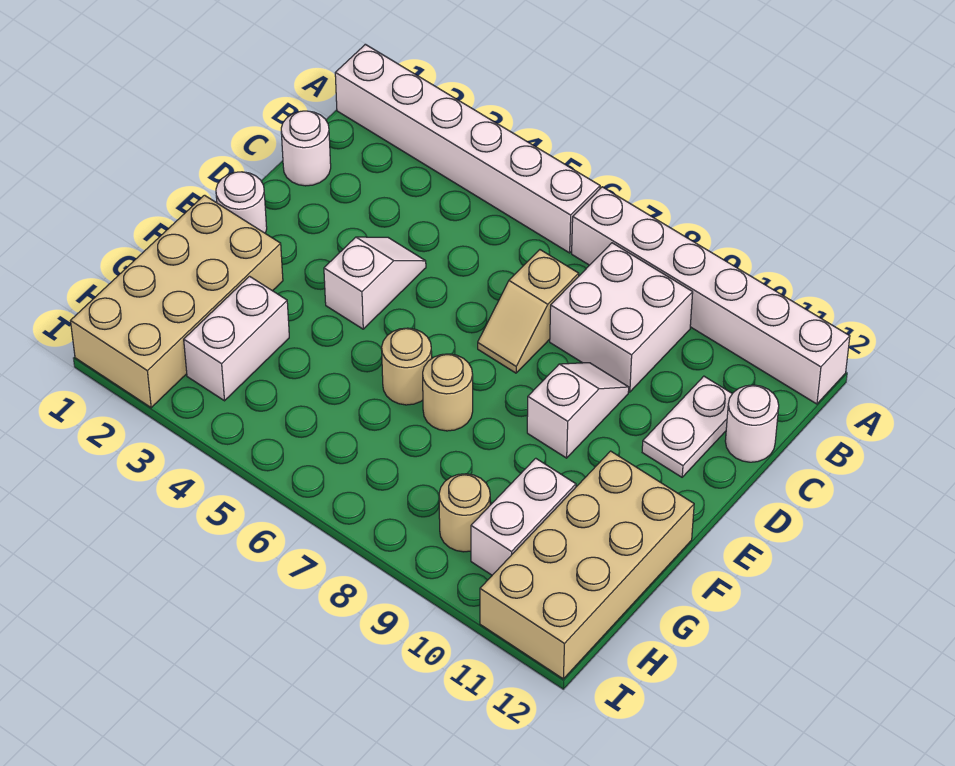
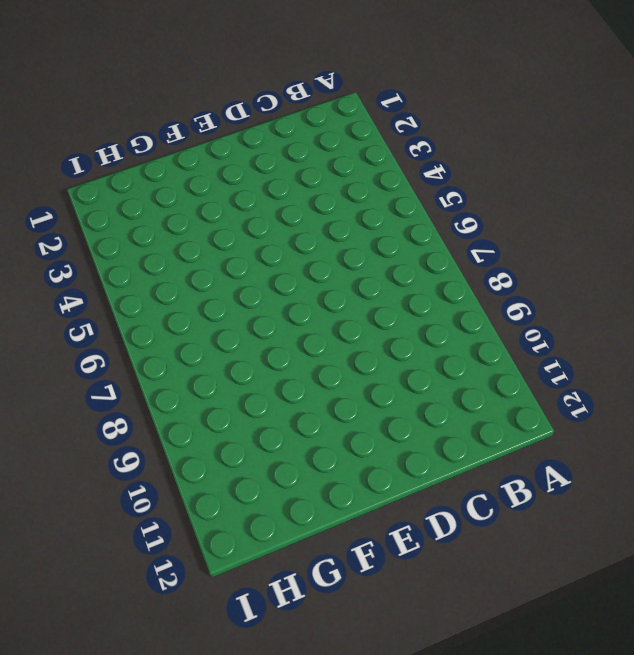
none -> white 1x6 brick [335,44,600,253]
none -> white 1x6 brick [572,187,850,404]
none -> white 2x2 brick [550,243,693,392]

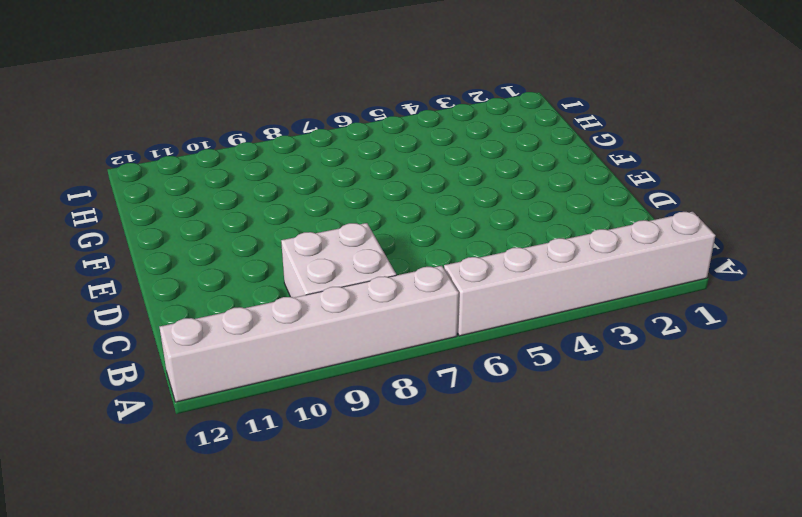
none -> white 1x1 round brick [281,111,331,186]
none -> tan 1x2 slope [478,250,579,373]
none -> white 1x2 plate [642,376,732,477]

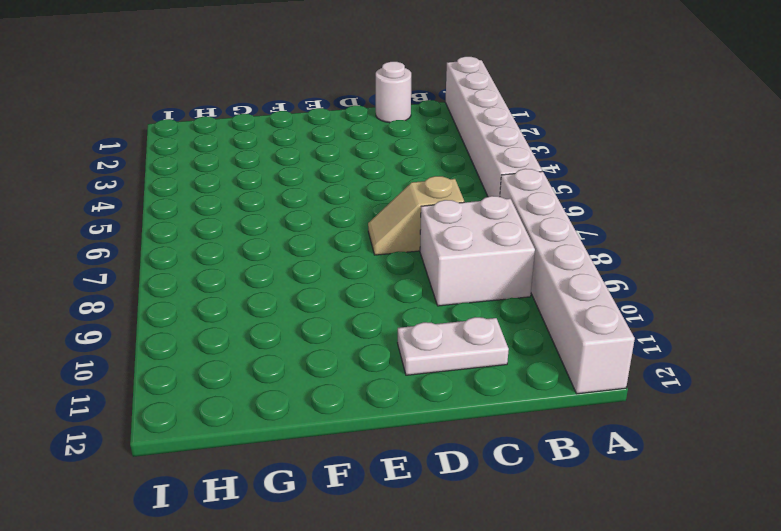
none -> white 1x1 round brick [725,385,779,462]
none -> white 1x2 slope [324,237,426,329]
none -> white 1x2 slope [527,363,629,458]

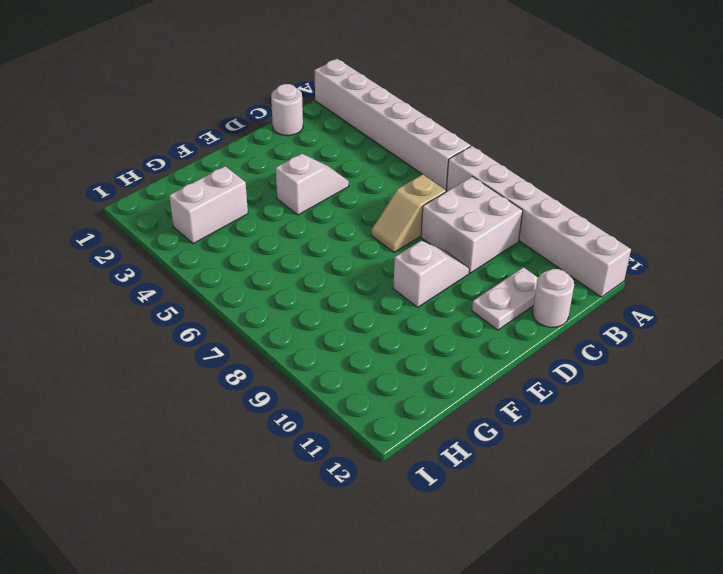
none -> white 1x1 round brick [216,172,267,233]
none -> tan 2x4 brick [71,195,283,408]
none -> tan 1x1 round brick [382,328,432,405]

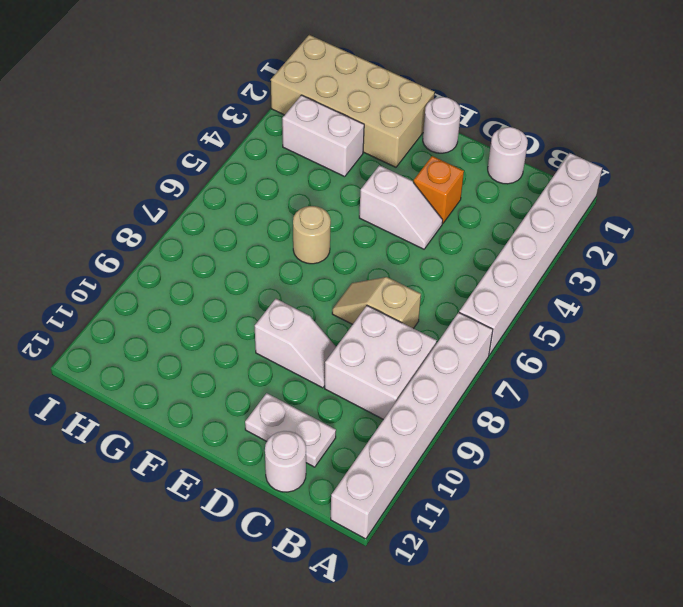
orange 1x1 brick [414,156,464,223] -> none
none -> tan 1x1 round brick [423,354,473,431]
none -> tan 2x4 brick [480,451,694,679]
none -> white 1x2 brick [471,458,576,575]

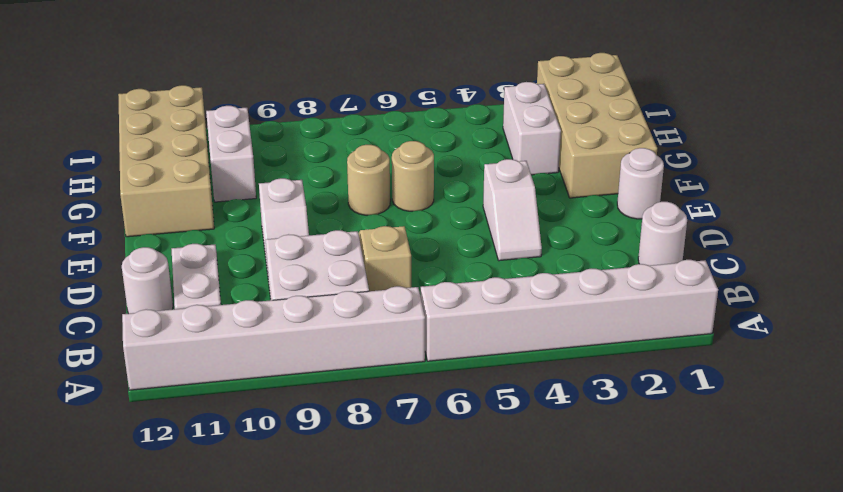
none -> tan 1x1 round brick [439,474,490,552]

